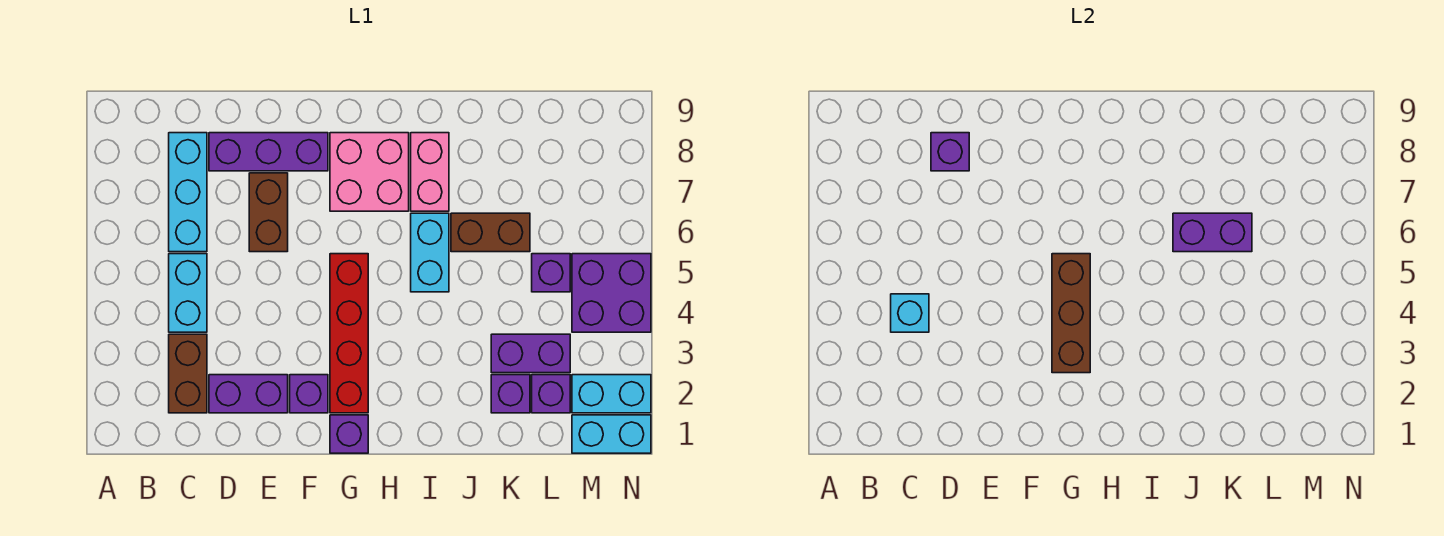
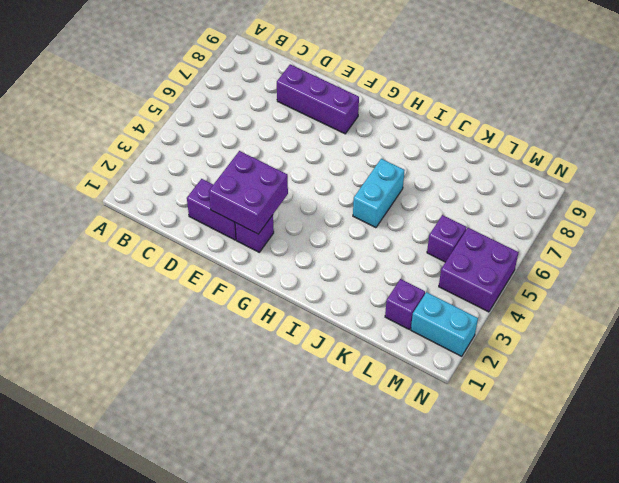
purple 2x2 brick [209,151,288,234] -> none
none -> brown 1x2 brick [169,334,207,413]
none -> cyan 1x2 brick [169,254,207,332]
none -> cyan 1x3 brick [169,133,207,252]

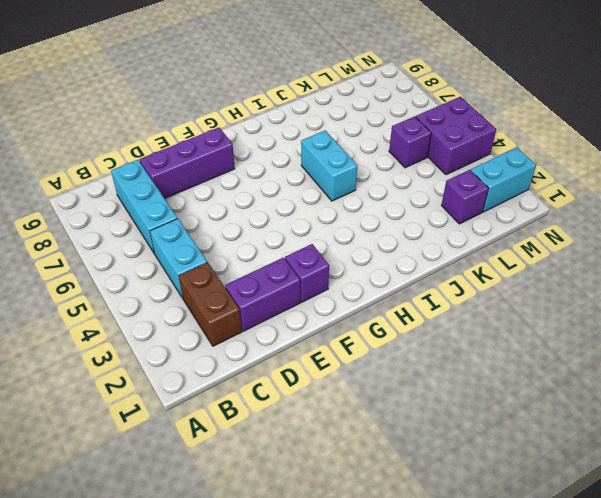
none -> brown 1x2 brick [249,173,288,252]
none -> purple 1x1 brick [330,415,368,453]
none -> red 1x4 brick [330,254,368,413]

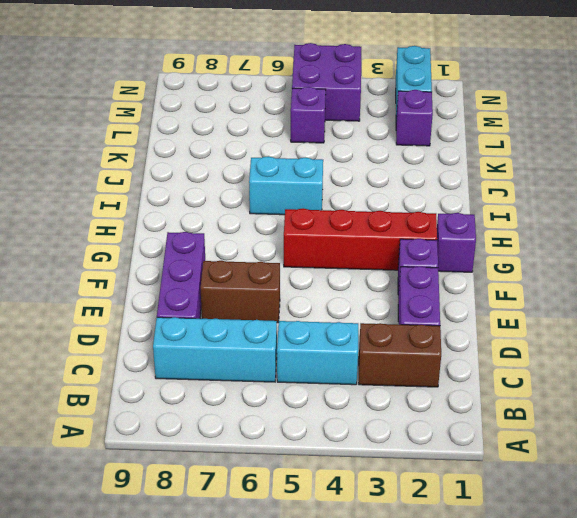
none -> pink 2x2 brick [330,133,409,211]
none -> pink 1x2 brick [411,133,449,211]
none -> brown 1x2 brick [451,213,530,252]

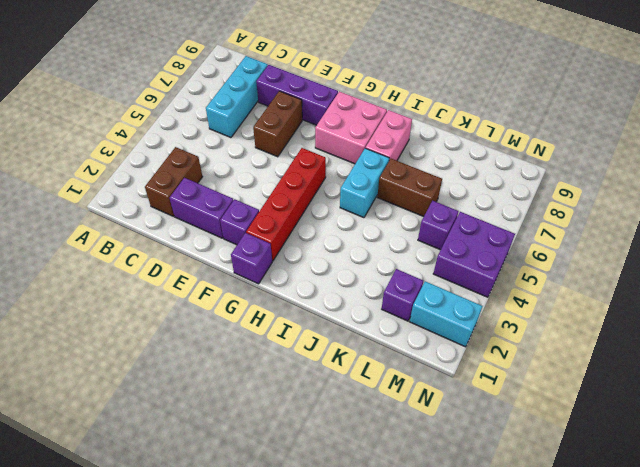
none -> cyan 1x2 brick [169,254,207,332]
none -> purple 1x1 brick [491,375,530,413]
none -> purple 1x2 brick [491,334,570,373]

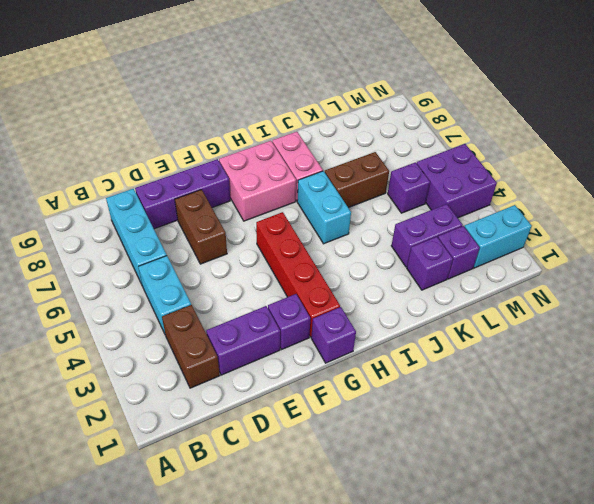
none -> cyan 1x2 brick [572,415,651,453]
none -> cyan 1x1 brick [891,294,929,332]
none -> purple 1x1 brick [931,133,969,171]

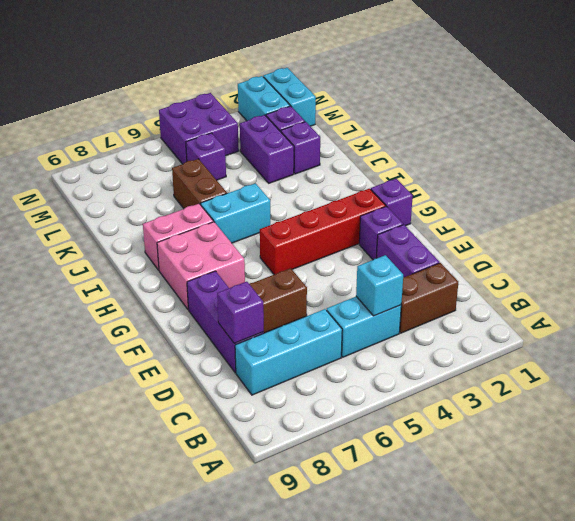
none -> brown 1x3 brick [1052,254,1090,373]
none -> purple 1x2 brick [1173,213,1252,252]

